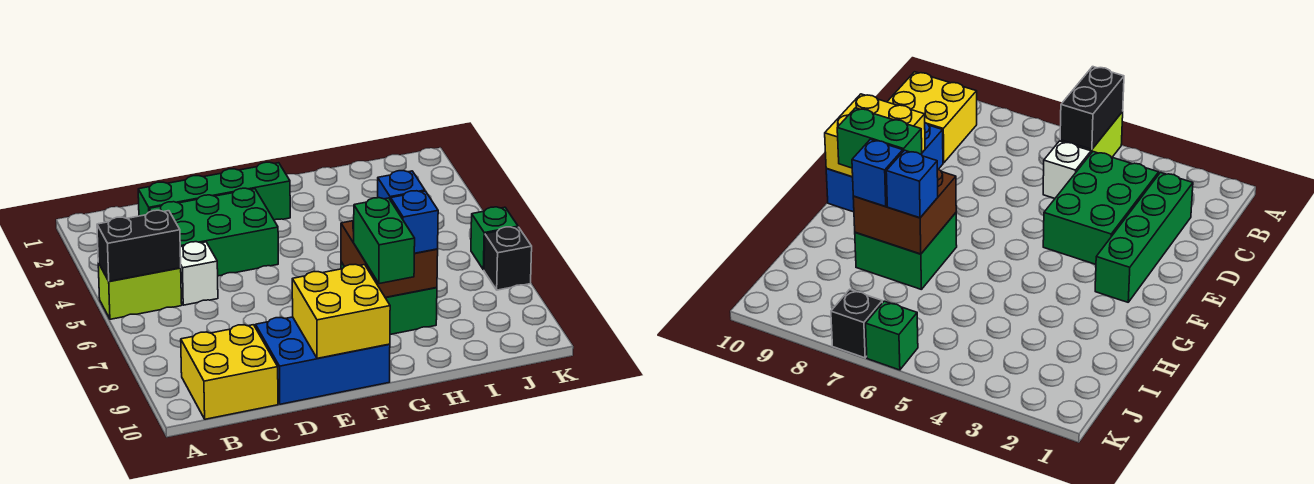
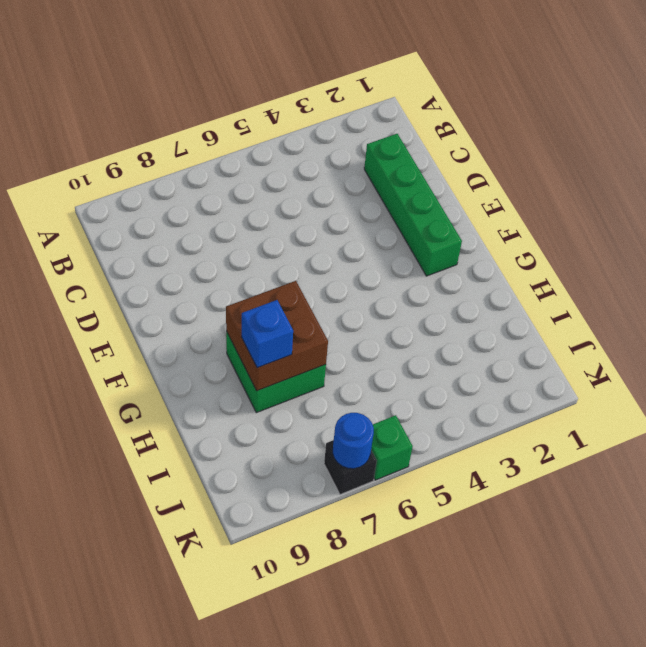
blue 1x1 round brick [333,413,374,469] -> none
none -> lime 1x2 brick [98,263,182,319]
none -> yellow 2x2 brick [181,325,278,419]
none -> green 2x3 brick [149,188,278,276]

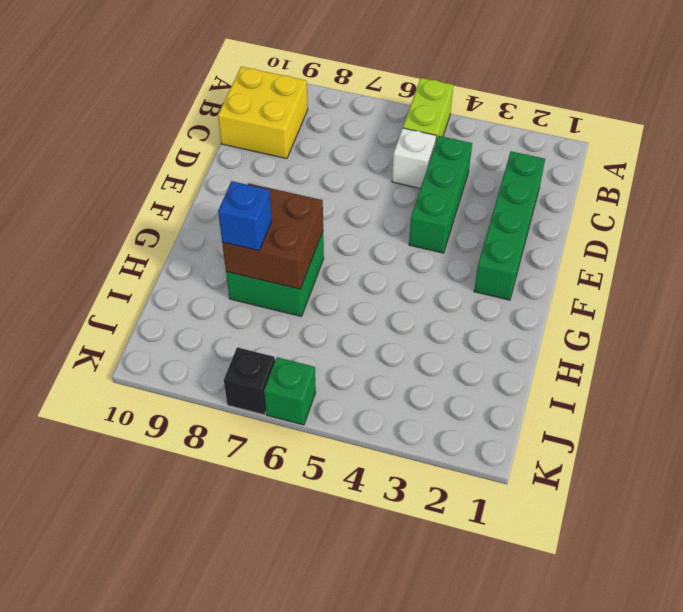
green 1x3 brick [409,136,472,253] -> green 2x3 brick [149,188,278,276]
none -> blue 2x3 brick [255,317,390,404]
none -> black 1x2 brick [97,210,181,281]
none -> yellow 2x2 brick [292,264,390,358]

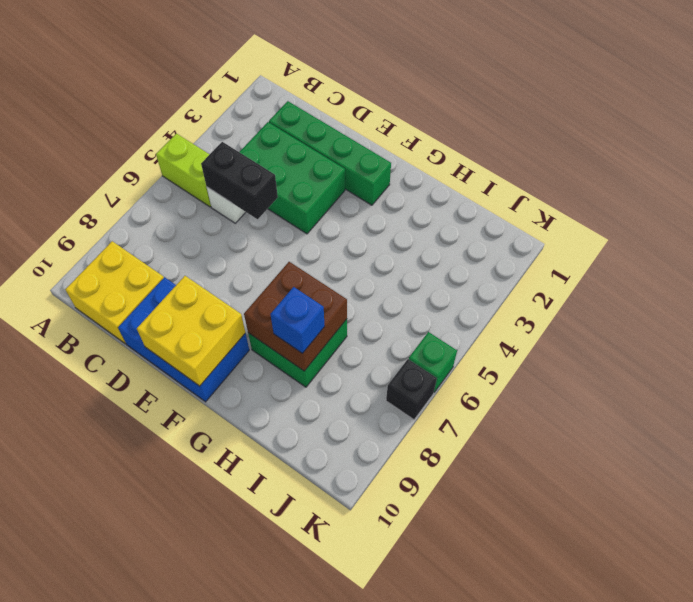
black 1x2 brick [201,142,278,219] -> black 1x2 brick moved to [97,210,181,281]
none -> green 1x2 brick [354,198,415,284]
none -> blue 1x1 brick [378,171,425,200]

